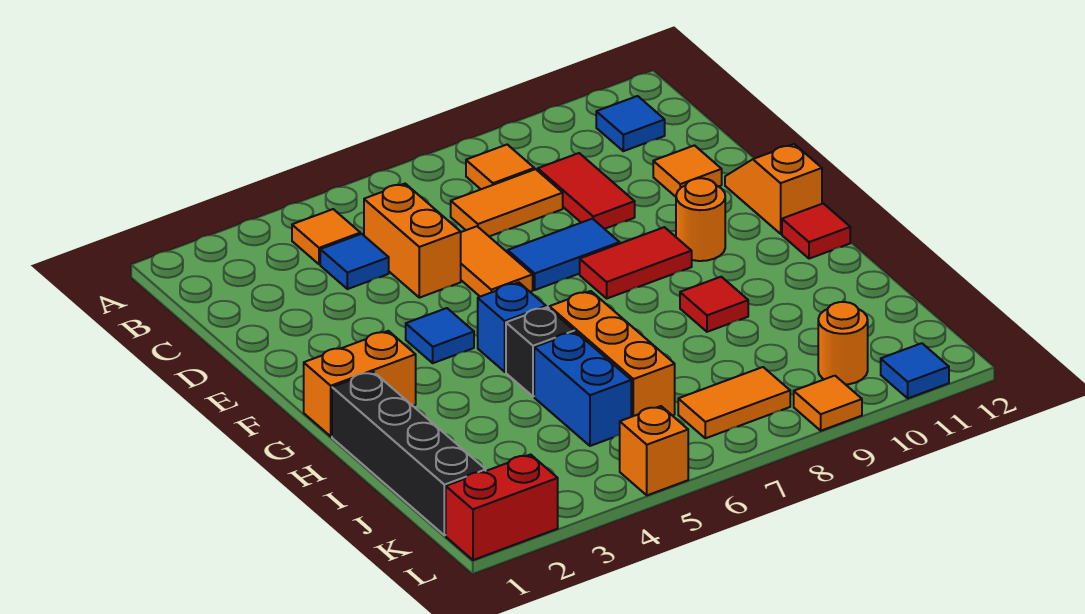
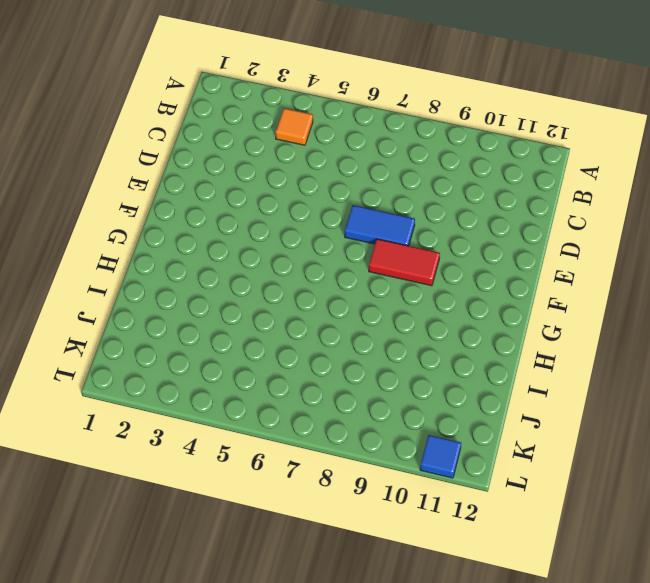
none -> orange 1x1 tile [466,145,534,189]
none -> blue 1x1 tile [596,96,665,151]
none -> blue 1x1 tile [320,234,389,289]

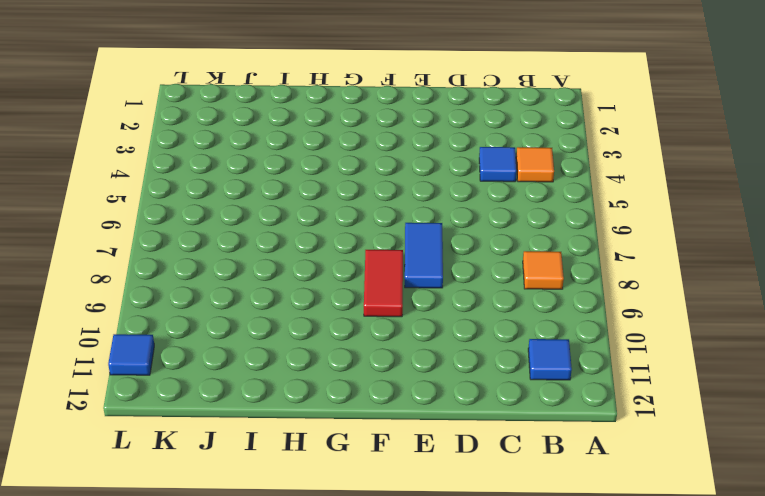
none -> orange 1x2 brick [364,184,461,298]
none -> orange 1x2 tile [451,169,563,236]
none -> red 1x2 tile [538,153,635,229]

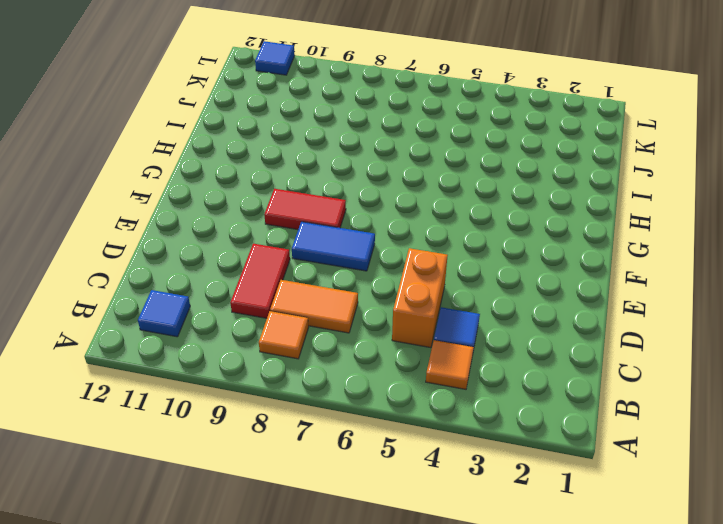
none -> orange 1x2 tile [461,226,533,297]
none -> orange 1x1 tile [653,145,722,197]
none -> orange 1x2 slope [725,144,822,234]

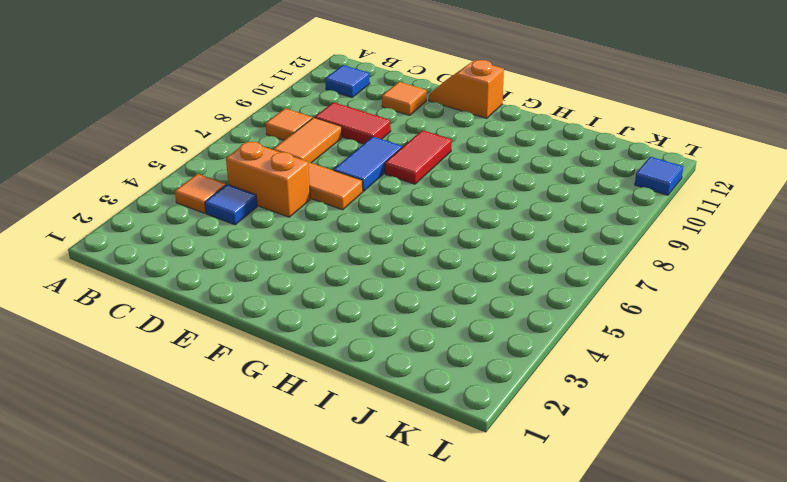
none -> blue 1x1 tile [406,308,474,363]
none -> orange 1x1 round brick [676,178,725,261]
none -> orange 1x2 brick [304,331,416,436]

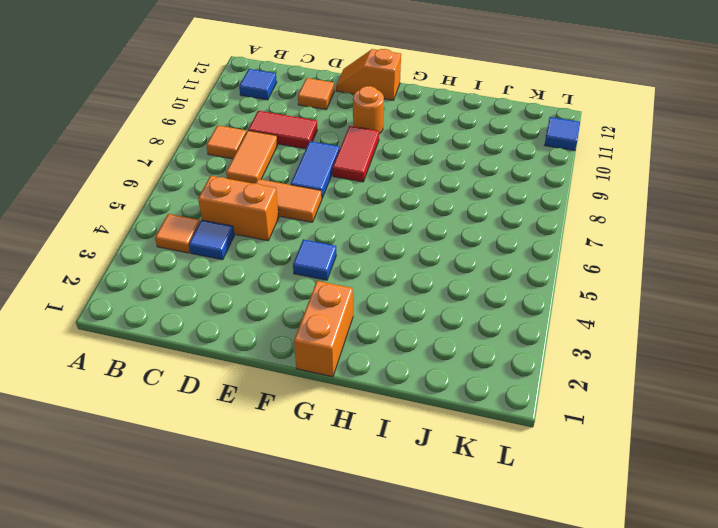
none -> blue 1x1 brick [478,282,546,372]
none -> red 1x1 tile [782,203,850,259]
none -> black 1x4 brick [332,372,486,535]

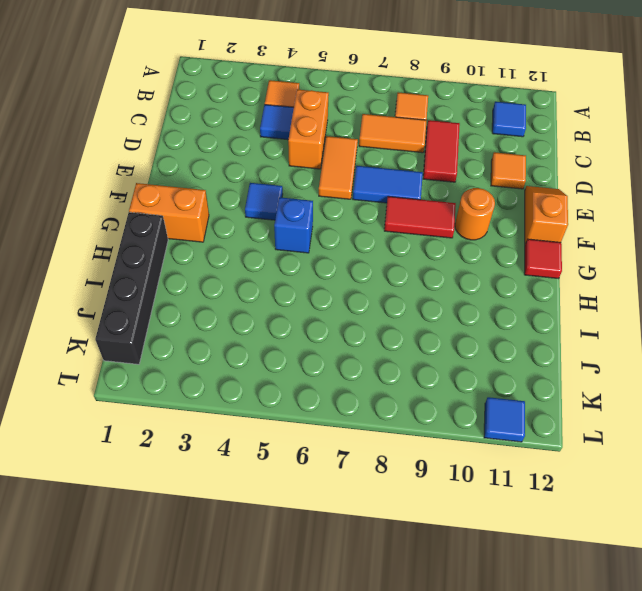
none -> black 1x1 brick [506,307,574,397]
none -> orange 1x3 brick [549,291,675,417]
none -> red 1x1 tile [680,277,748,332]

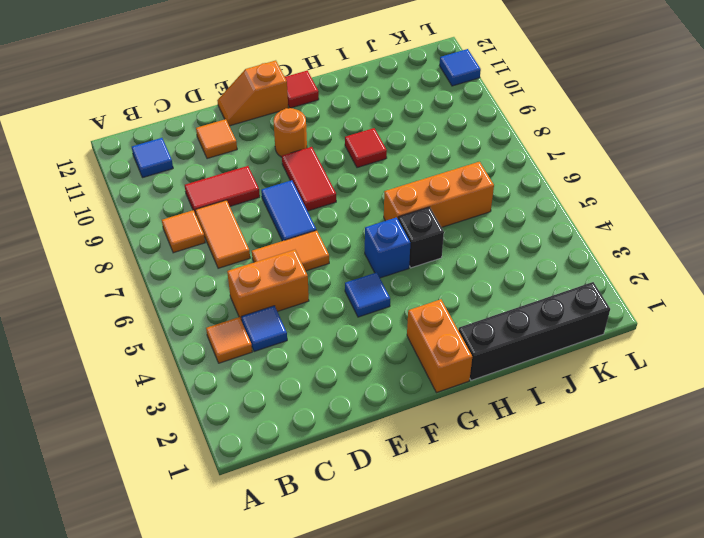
none -> blue 1x2 brick [534,332,631,446]
none -> orange 1x2 tile [678,367,790,438]
none -> orange 1x1 round brick [818,302,868,384]

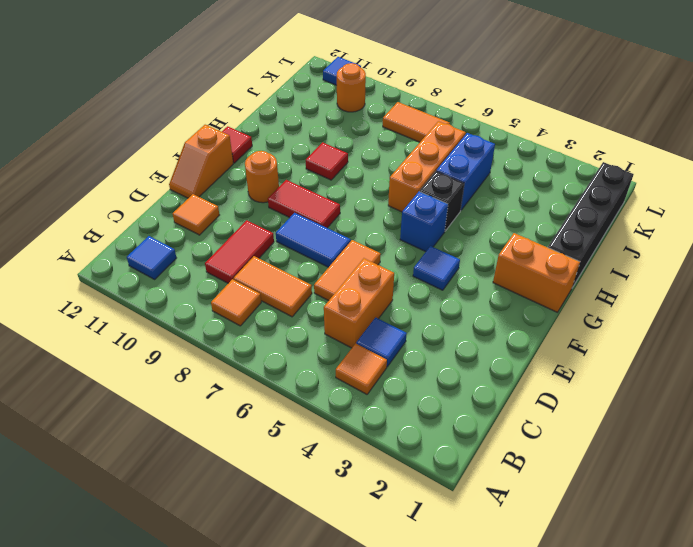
none -> red 1x2 brick [446,455,558,560]
none -> orange 1x1 brick [620,406,688,495]
none -> orange 1x1 tile [794,376,862,431]

